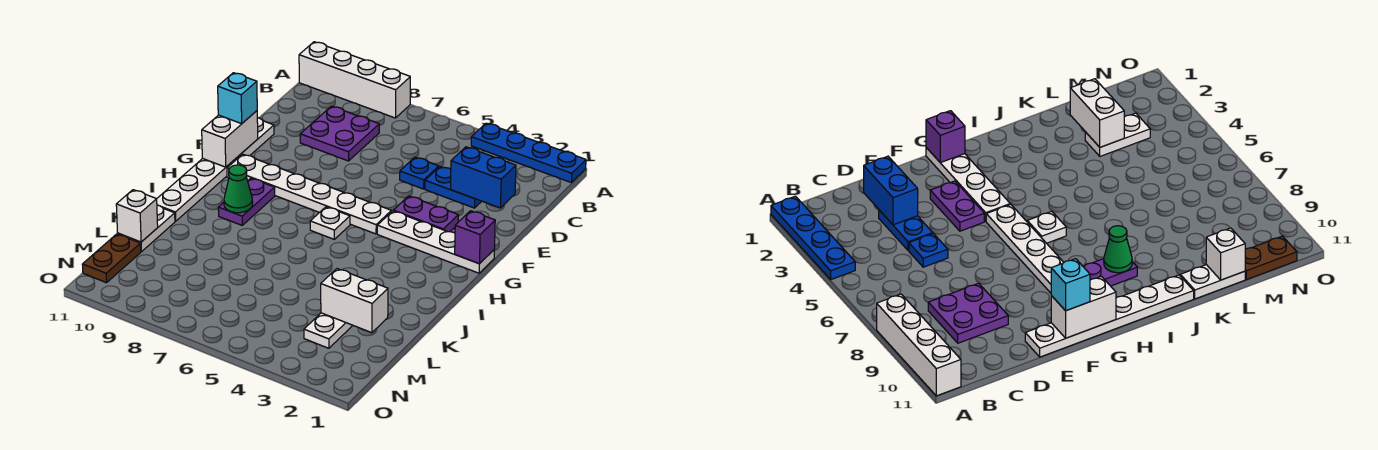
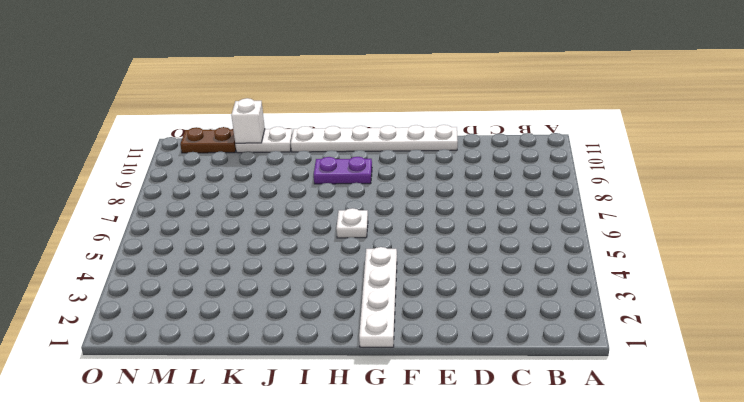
none -> blue 1x4 plate [471,123,586,182]
none -> white 1x4 brick [299,42,410,118]
none -> purple 2x2 plate [300,106,379,161]

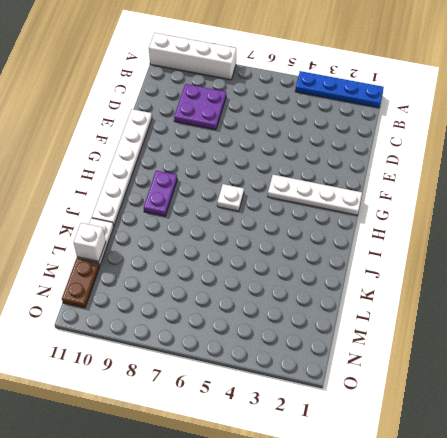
none -> blue 1x2 plate [425,167,482,208]
none -> blue 1x1 plate [400,157,439,189]
none -> purple 1x2 plate [393,196,458,232]

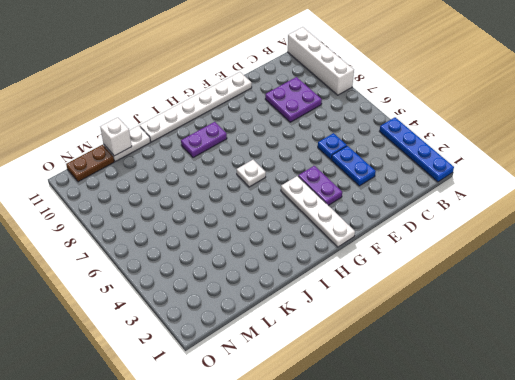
none -> white 1x6 plate [227,154,391,234]
none -> white 1x2 plate [304,313,353,348]
none -> blue 1x2 brick [450,147,516,208]

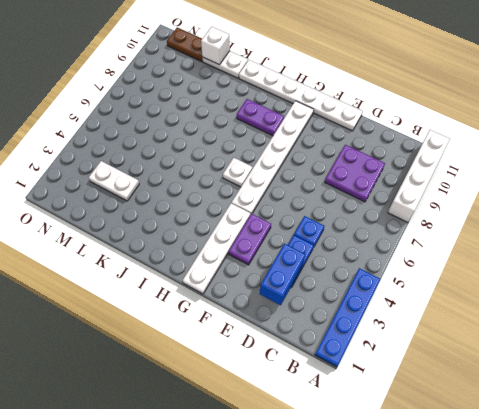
none -> white 1x2 brick [202,111,258,167]
none -> purple 1x1 brick [455,211,495,264]
none -> green 1x1 cone [224,165,253,213]

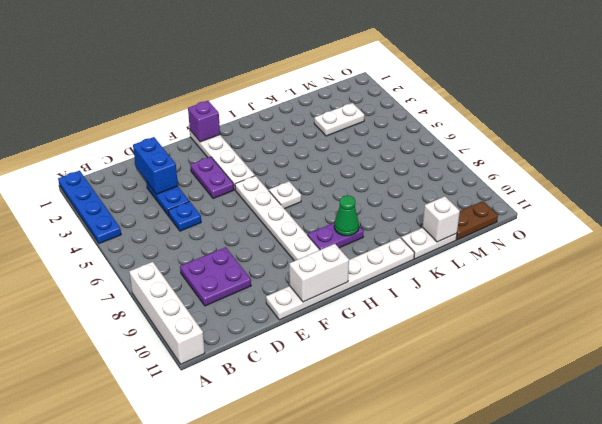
none -> white 1x2 brick [321,269,388,333]
none -> cyan 1x1 brick [218,73,257,124]

